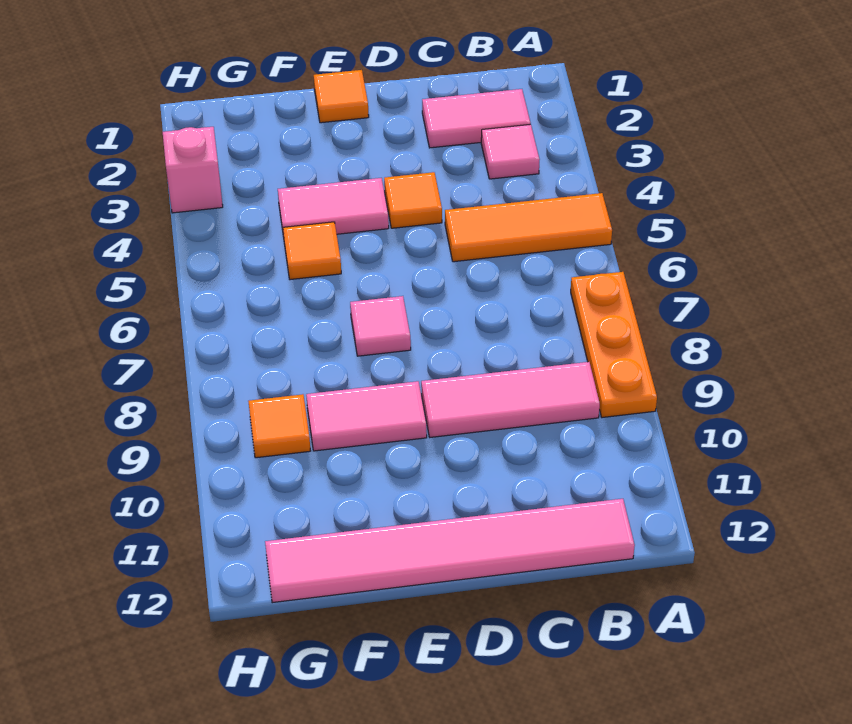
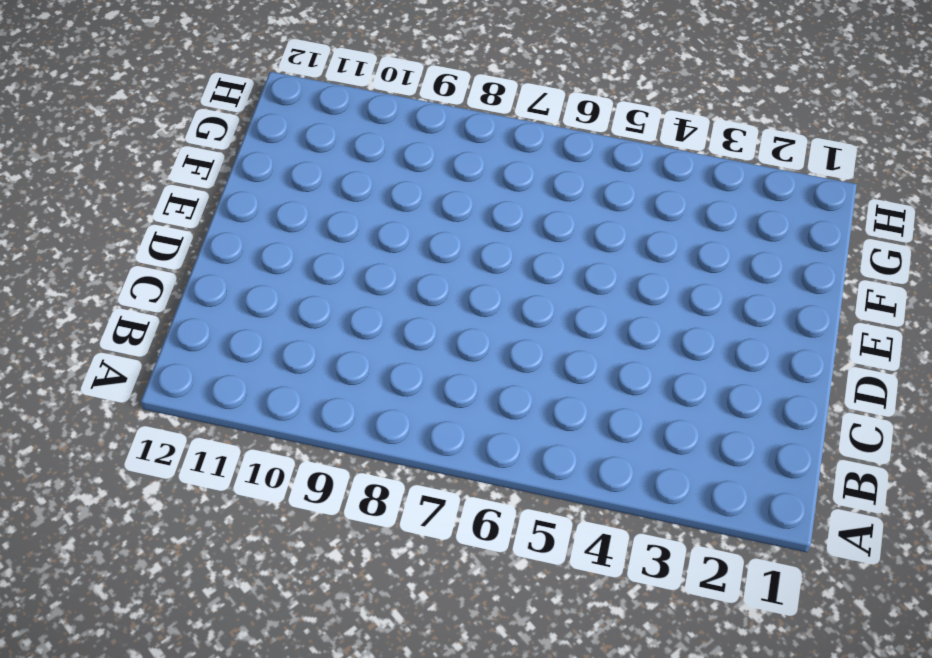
none -> orange 1x3 tile [445,193,612,262]
none -> orange 1x3 plate [571,272,657,418]
none -> pink 1x2 tile [422,89,530,148]

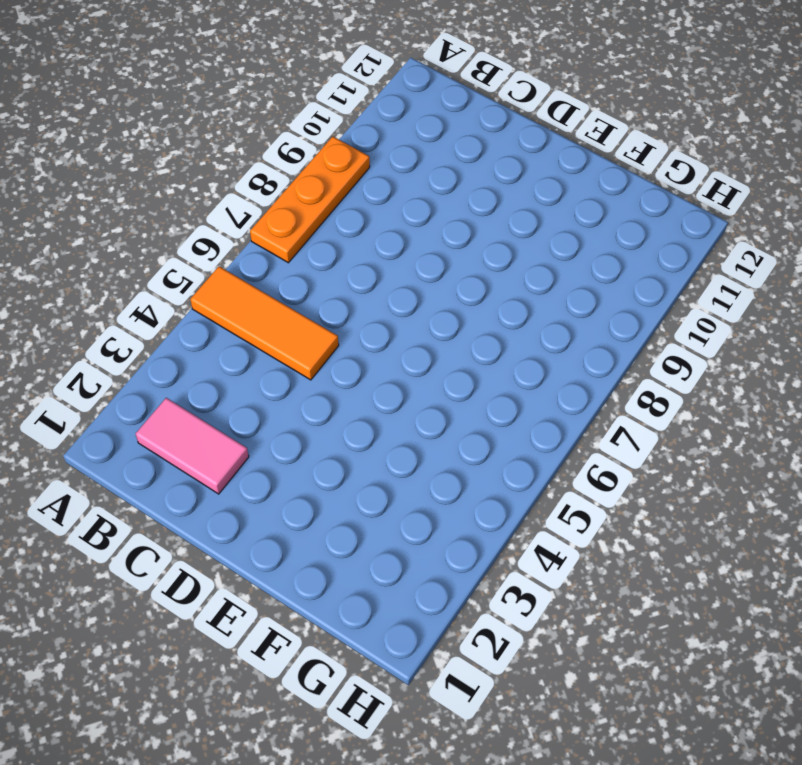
none -> pink 1x1 tile [481,124,540,179]
none -> pink 1x3 tile [421,362,600,437]
none -> pink 1x6 tile [265,499,635,603]

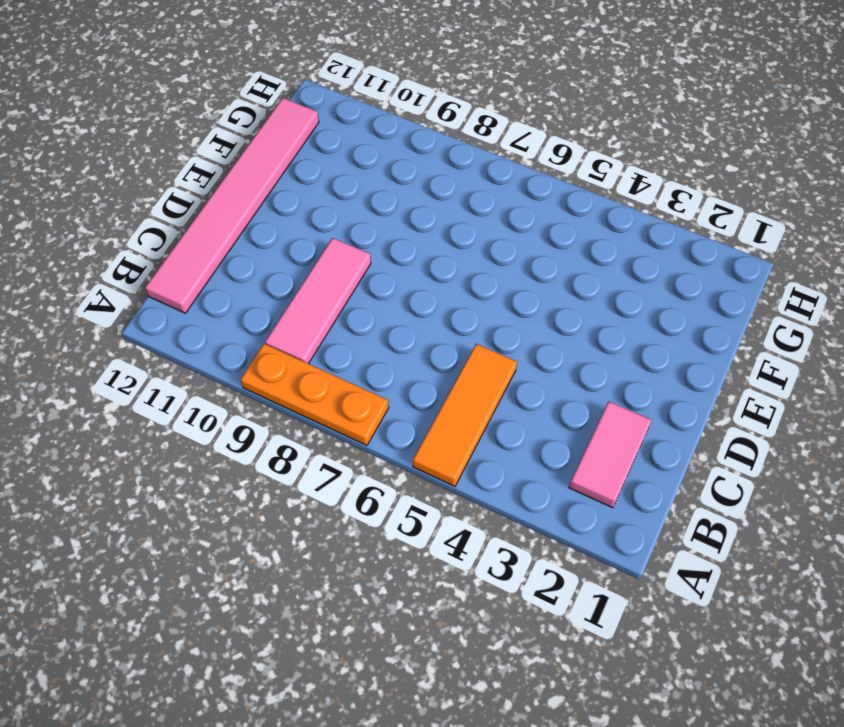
none -> pink 1x1 tile [481,124,540,179]
none -> orange 1x1 tile [384,172,442,228]
none -> orange 1x1 tile [314,70,369,123]

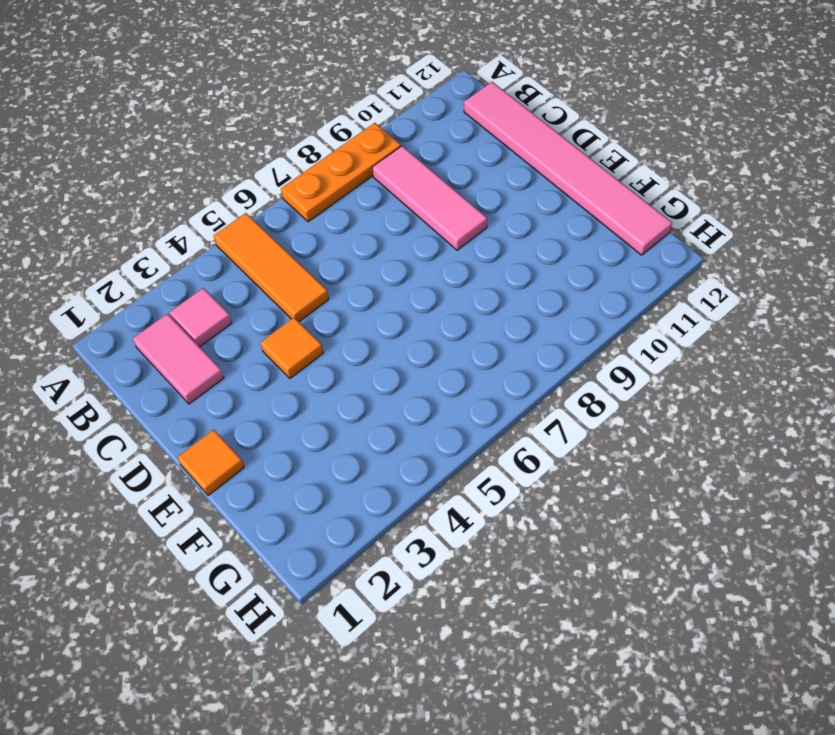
none -> pink 1x2 tile [278,178,389,237]
none -> pink 1x1 tile [350,296,411,356]
none -> pink 1x2 tile [306,381,427,451]

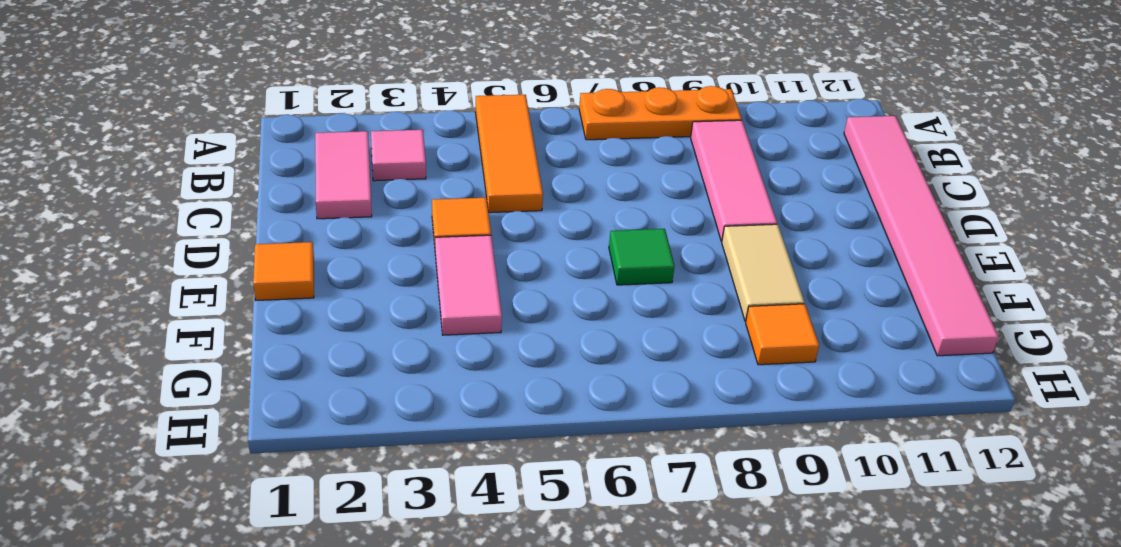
green 1x1 tile [609,229,675,285] -> pink 1x1 tile [350,296,411,356]
tan 1x2 tile [722,224,804,321] -> pink 1x2 tile [306,381,427,451]
none -> orange 1x1 tile [283,222,341,280]
none -> pink 1x1 brick [163,127,223,213]

